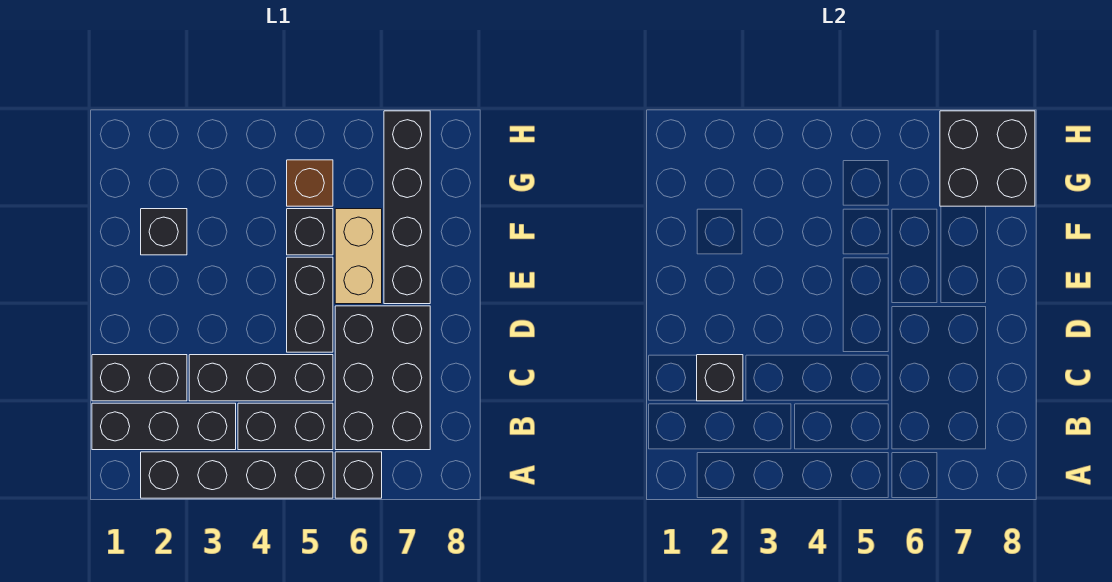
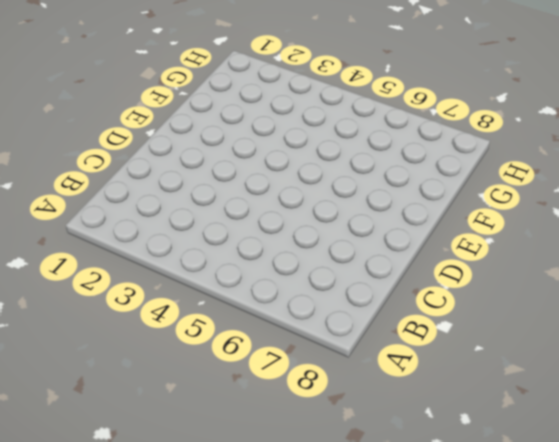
none -> black 1x4 brick [141,452,333,498]
none -> black 1x1 brick [335,452,382,498]
none -> black 1x3 brick [92,403,236,450]

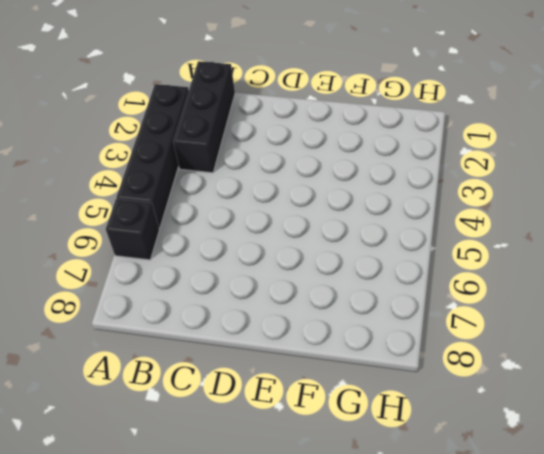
none -> black 1x2 brick [238,403,333,450]
none -> black 2x3 brick [335,306,430,450]
none -> black 1x2 brick [92,355,187,401]

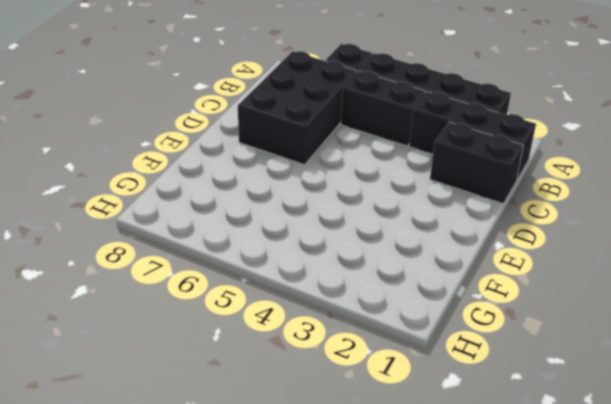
none -> black 1x3 brick [189,355,333,401]
none -> black 1x2 brick [287,257,333,352]
none -> tan 1x2 brick [335,209,382,304]

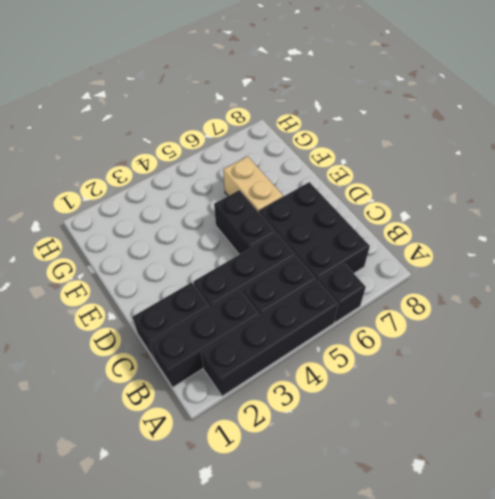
none -> black 1x4 brick [384,111,430,304]
none -> black 1x1 brick [141,209,187,255]
none -> black 1x1 brick [287,209,333,255]

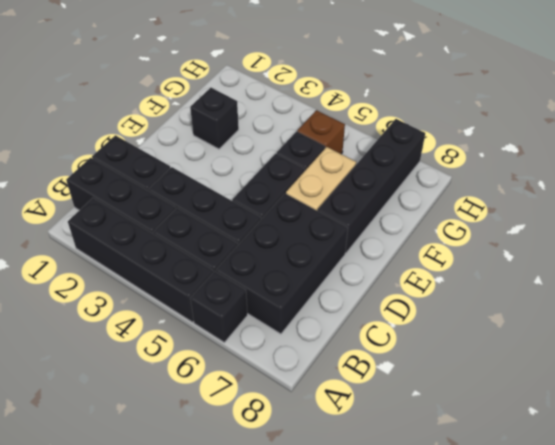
none -> black 1x1 brick [697,355,743,401]
none -> black 2x2 brick [940,111,1035,206]

